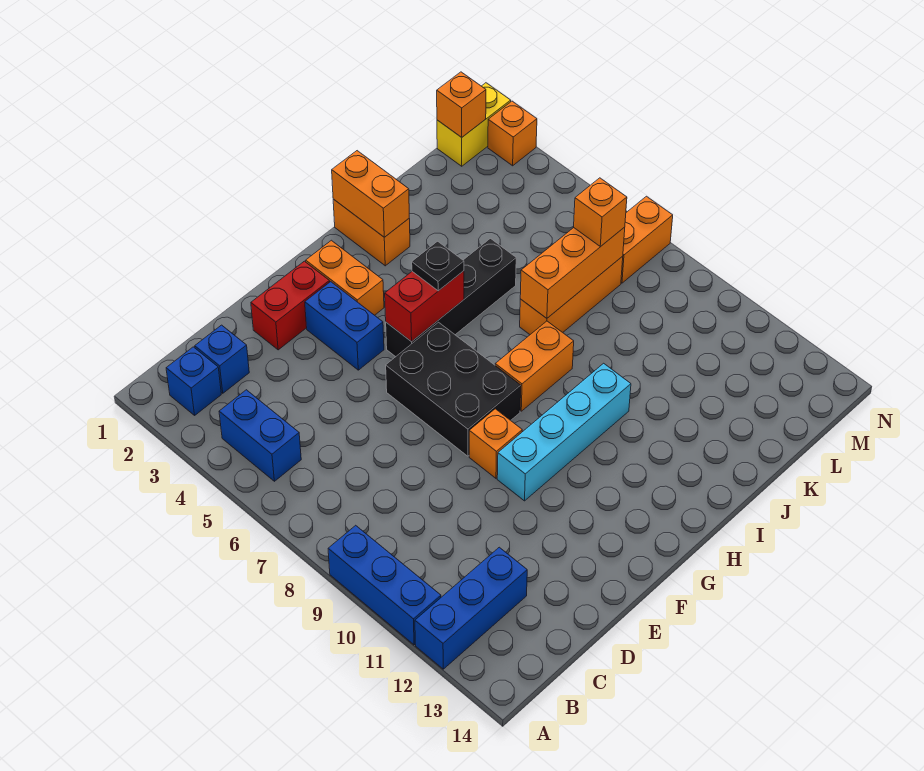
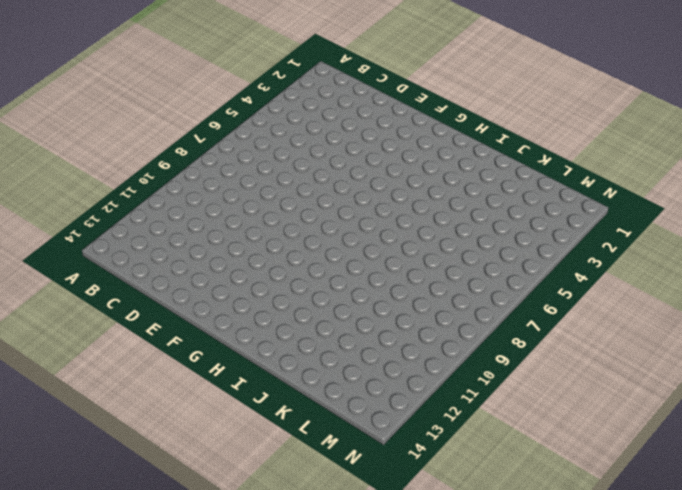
none -> blue 1x3 brick [328,525,441,645]
none -> blue 1x3 brick [415,547,527,669]
none -> blue 1x1 brick [166,347,221,415]

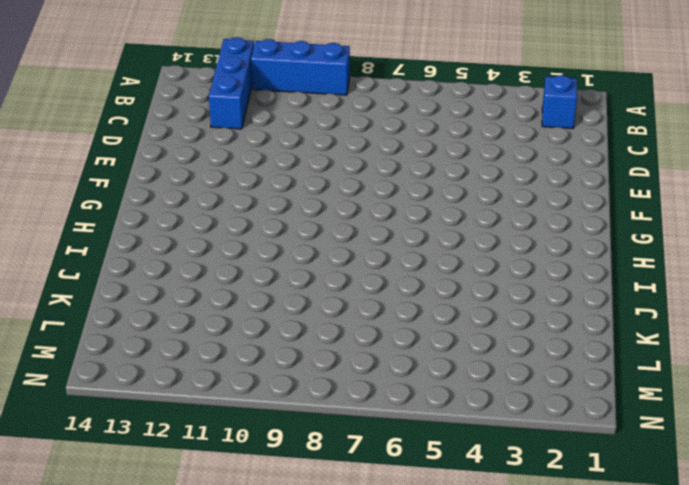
none -> blue 1x2 brick [219,390,301,481]
none -> blue 1x1 brick [195,325,249,393]
none -> red 1x2 brick [251,261,330,350]

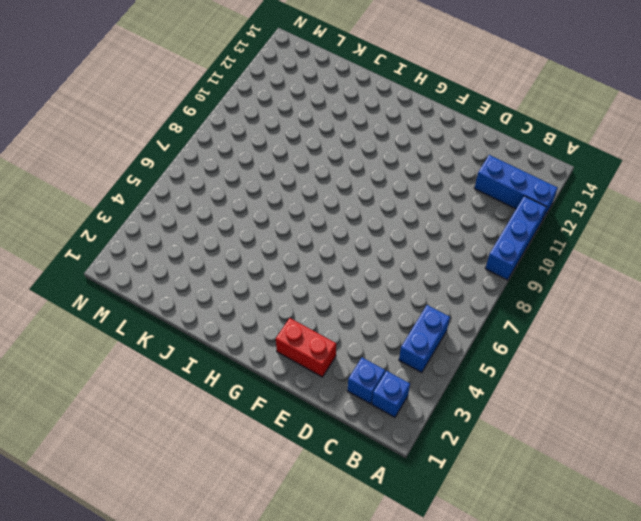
none -> blue 1x2 brick [305,282,384,370]
none -> black 2x3 brick [386,322,521,456]
none -> orange 1x1 brick [469,409,522,478]

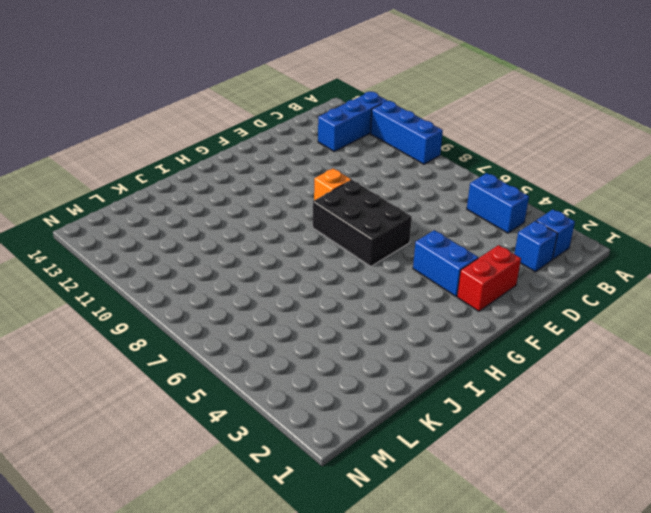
none -> cyan 1x4 brick [497,363,631,501]
none -> orange 1x2 brick [306,240,384,315]
none -> black 1x4 brick [386,239,516,357]

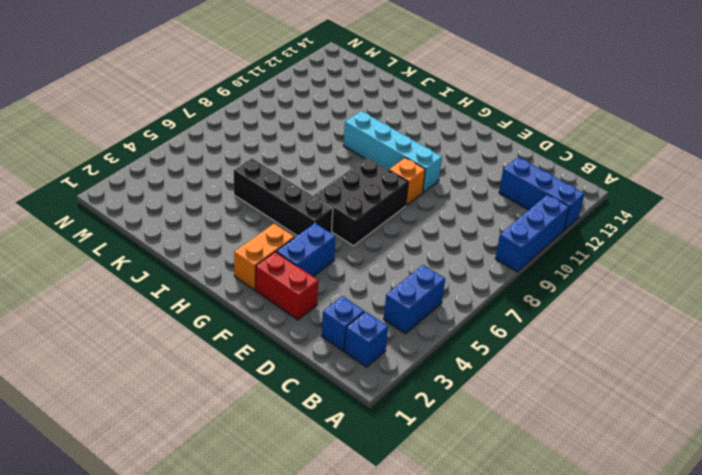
none -> orange 1x2 brick [495,321,574,411]
none -> orange 1x2 brick [333,199,410,266]
none -> orange 1x3 brick [520,256,623,334]

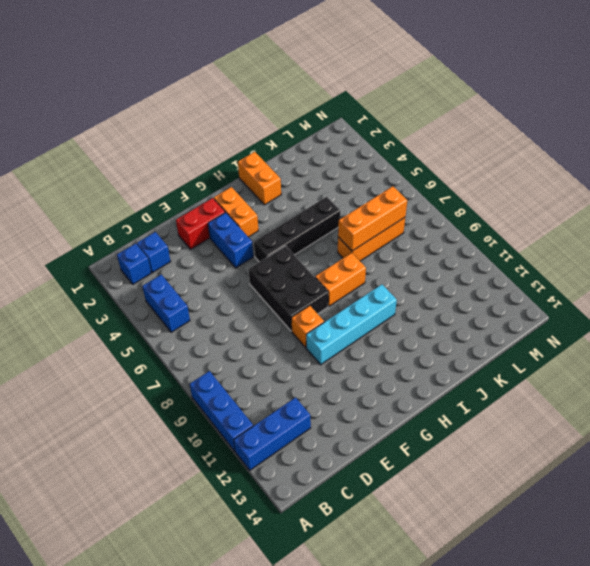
none -> yellow 1x2 brick [437,83,511,166]
none -> orange 1x2 brick [621,196,673,283]
none -> orange 1x1 brick [488,101,537,166]

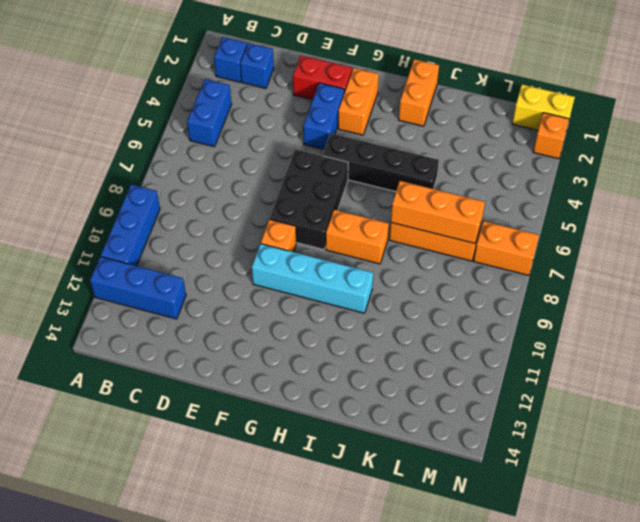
none -> red 1x2 brick [385,271,464,342]
none -> orange 1x2 brick [332,151,409,237]
none -> orange 1x1 brick [437,72,486,137]

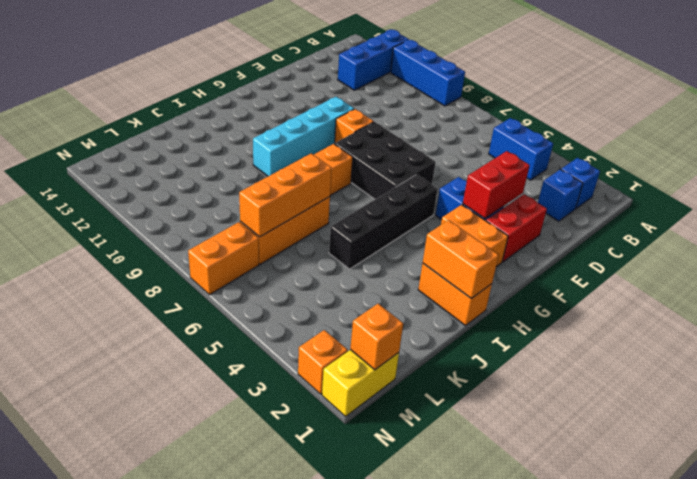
red 1x2 brick [463,151,530,218] -> red 1x2 brick moved to [385,271,464,342]
none -> black 1x1 plate [412,241,464,291]
none -> orange 1x1 brick [574,178,627,247]

